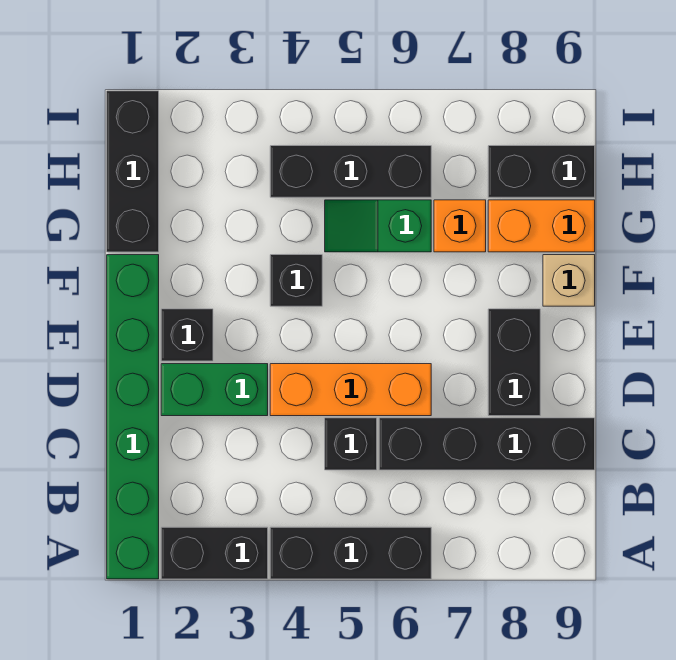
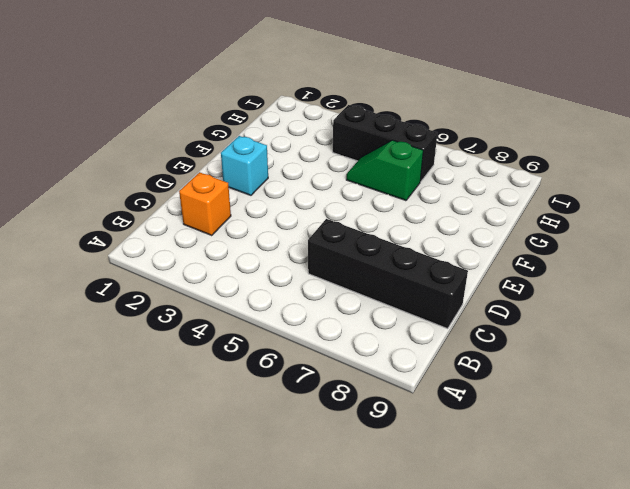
orange 1x1 brick [179,172,231,235] -> orange 1x1 brick moved to [434,200,486,252]
cyan 1x1 brick [221,136,268,195] -> black 1x1 brick [161,309,213,361]
none -> green 1x6 brick [107,255,159,579]
none -> black 1x2 brick [161,527,268,579]
none -> black 1x3 brick [270,527,431,579]

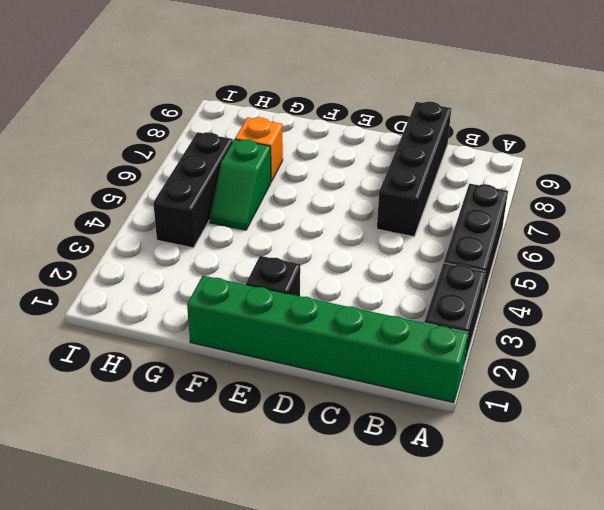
none -> black 1x1 brick [325,418,377,470]
none -> green 1x2 brick [161,364,268,416]
none -> orange 1x3 brick [270,364,431,416]

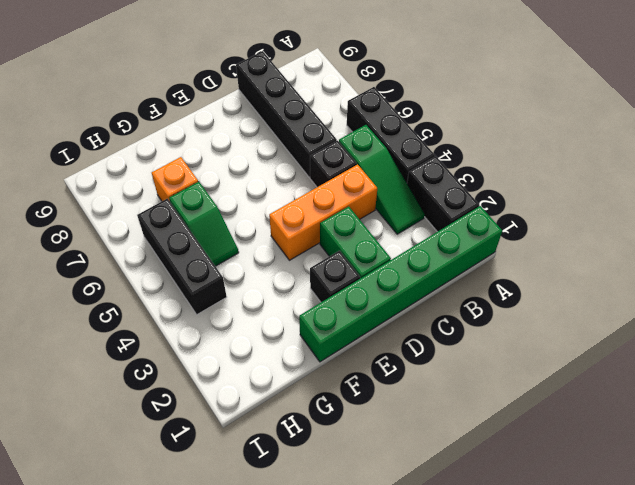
green 1x3 slope [339,125,425,234] -> none
orange 1x3 brick [269,164,377,260] -> orange 1x3 brick turned to [270,364,431,416]
none -> black 1x2 brick [488,309,540,416]
none -> black 1x1 brick [270,255,322,306]
none -> tan 1x1 brick [543,255,595,306]

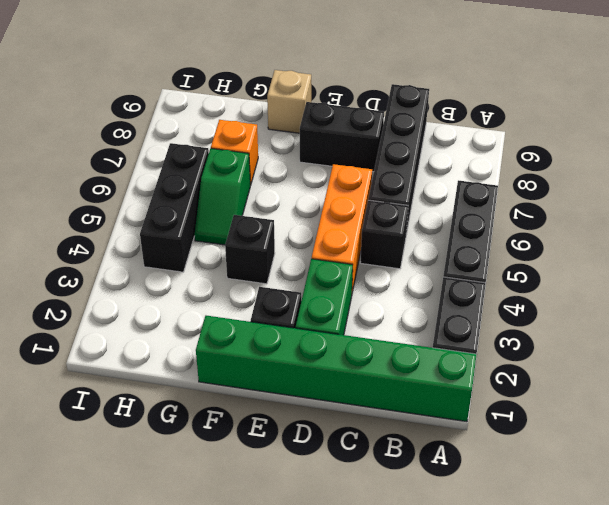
none -> black 1x3 brick [107,91,159,252]
none -> orange 1x2 brick [488,200,595,252]
none -> black 1x2 brick [488,146,595,197]

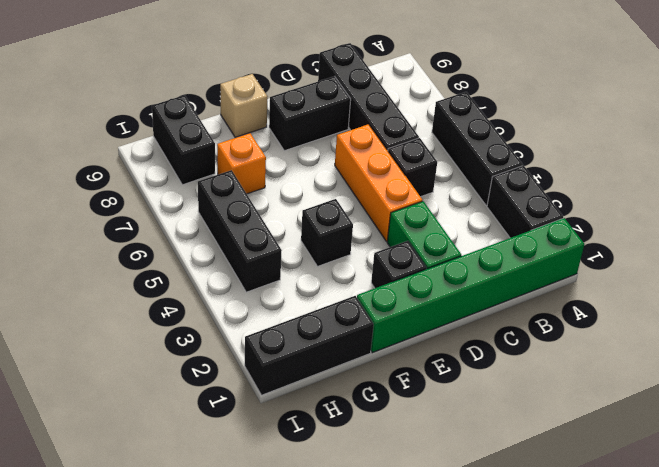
none -> green 1x2 slope [325,200,431,252]
none -> orange 1x2 brick [488,200,595,252]

